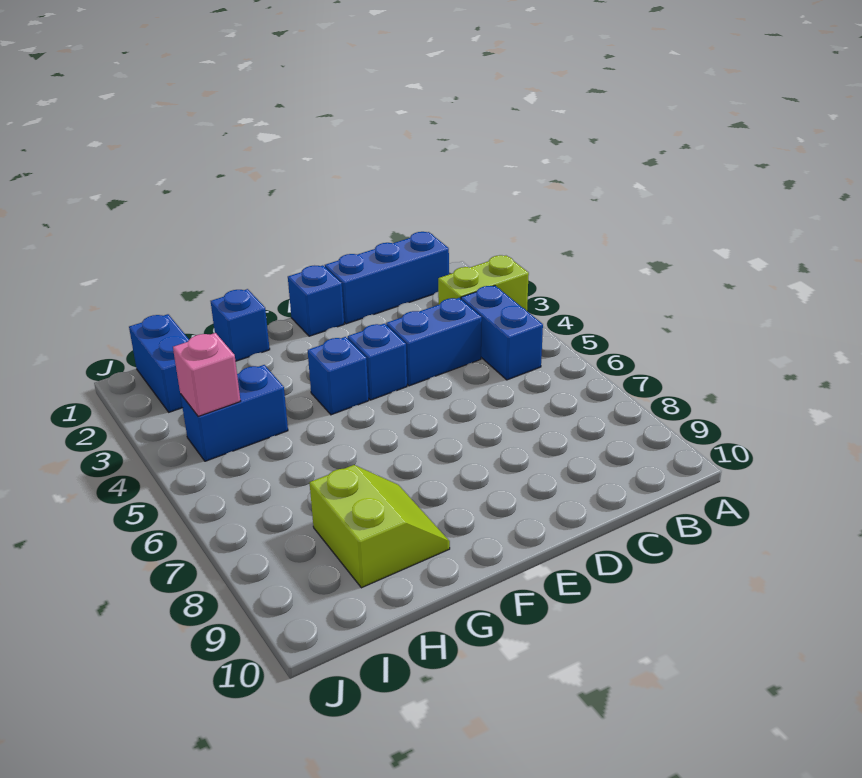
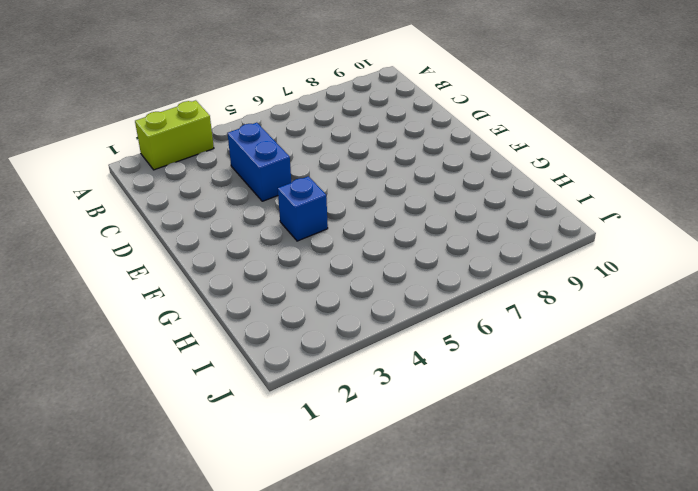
lime 1x2 brick [135,100,214,170] -> lime 1x2 brick turned to [438,255,529,311]
none -> blue 1x3 brick [325,232,449,324]
none -> blue 1x2 brick [461,286,543,380]
none -> blue 1x1 brick [288,265,344,336]

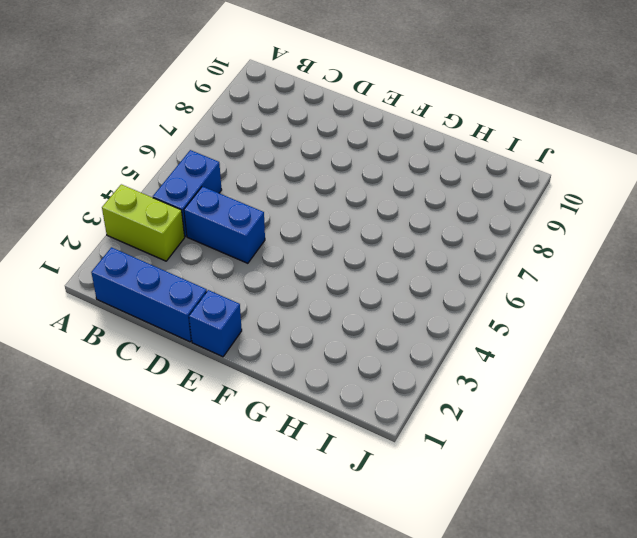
none -> blue 1x1 brick [348,323,407,400]
none -> blue 1x1 brick [308,337,369,415]
none -> blue 1x1 brick [211,289,270,361]

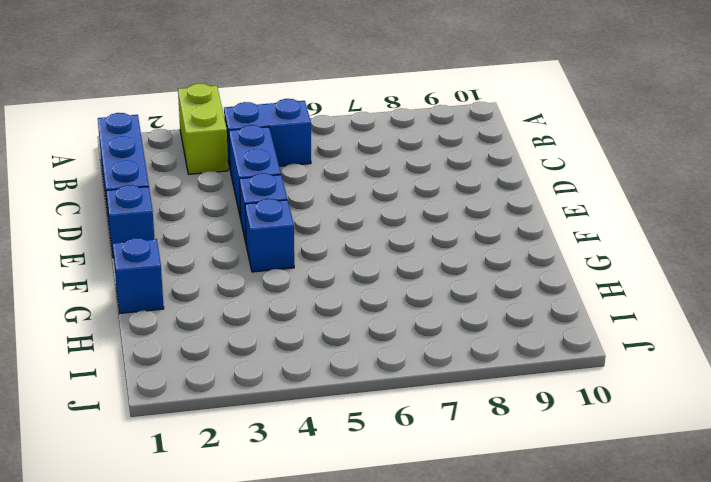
none -> lime 2x2 slope [310,465,450,588]
none -> blue 1x2 brick [180,365,288,461]
none -> blue 1x2 brick [129,314,189,412]

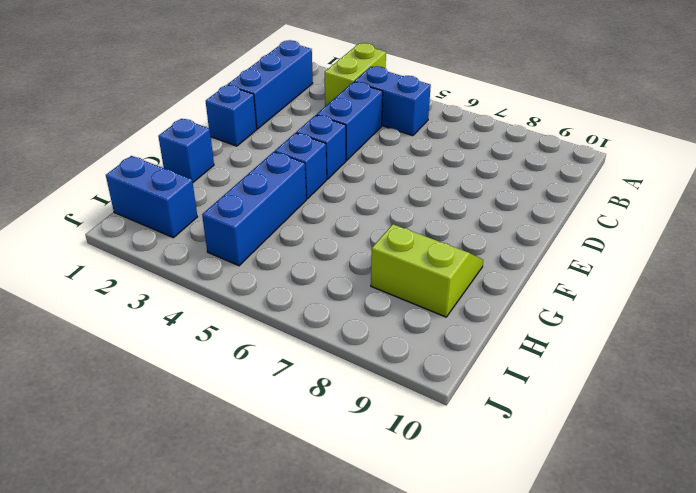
blue 1x3 brick [202,152,306,266] -> blue 1x2 brick [180,365,288,461]
none -> pink 1x1 brick [173,333,240,416]

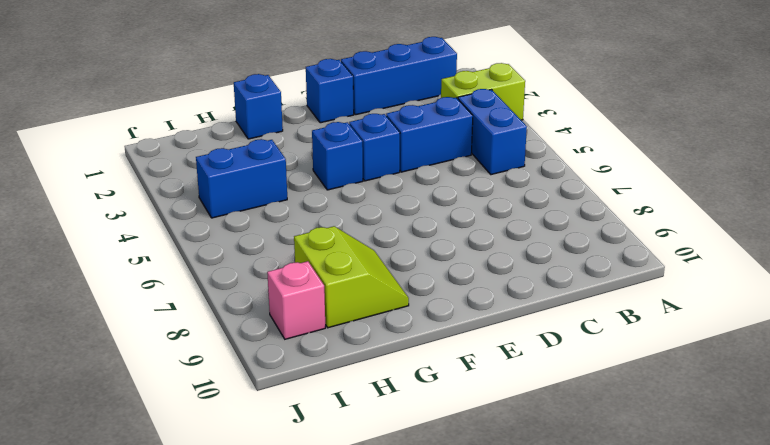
pink 1x1 brick [267,261,325,339] -> pink 1x1 brick moved to [173,333,240,416]
none -> blue 1x2 brick [129,314,189,412]

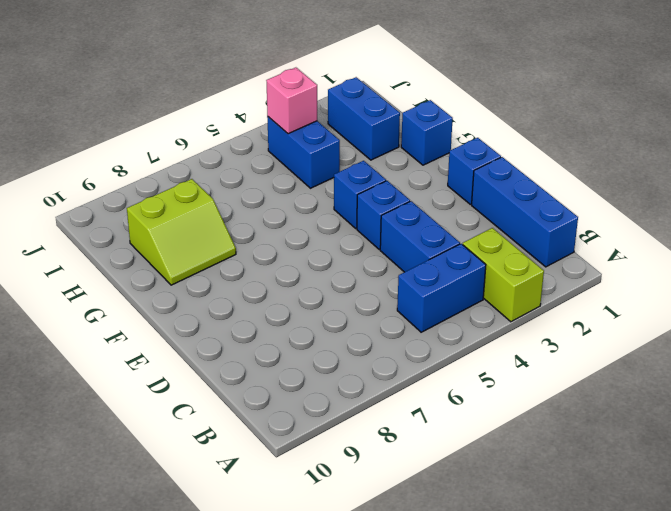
blue 1x2 brick [328,77,400,160] -> blue 1x2 brick turned to [129,314,189,412]

